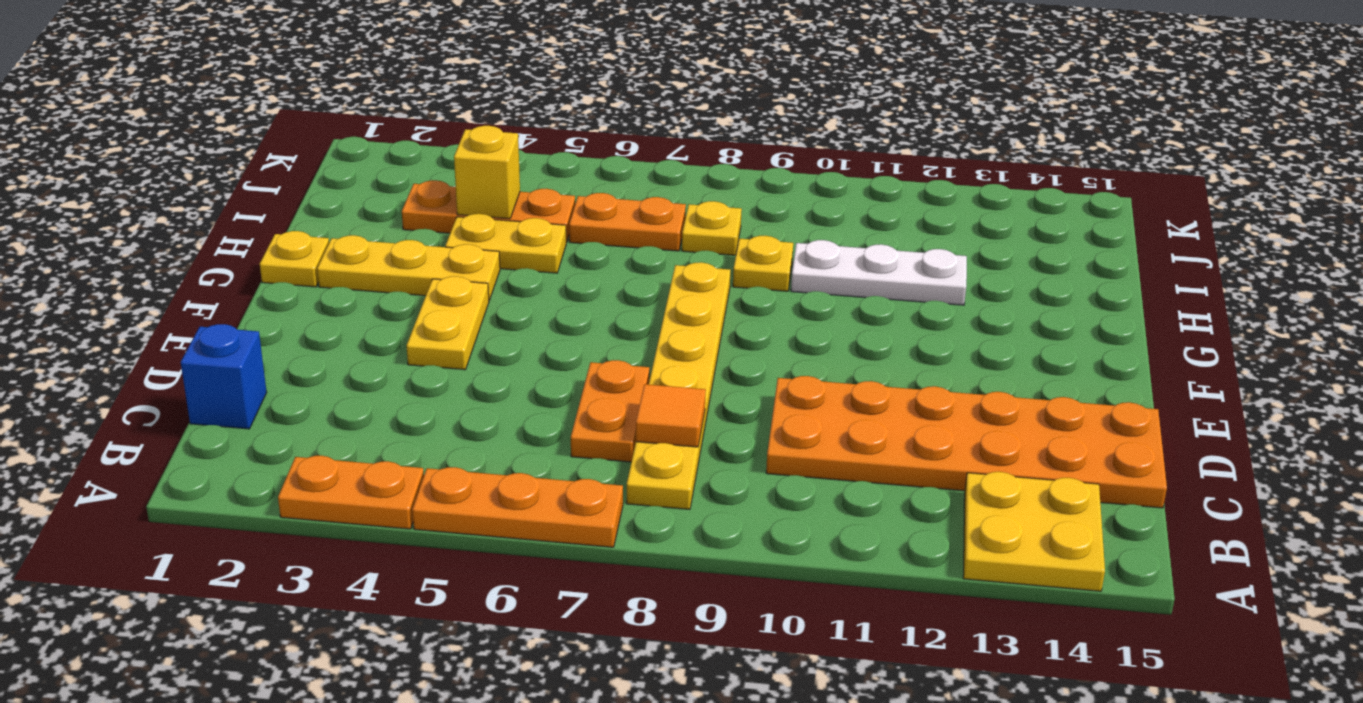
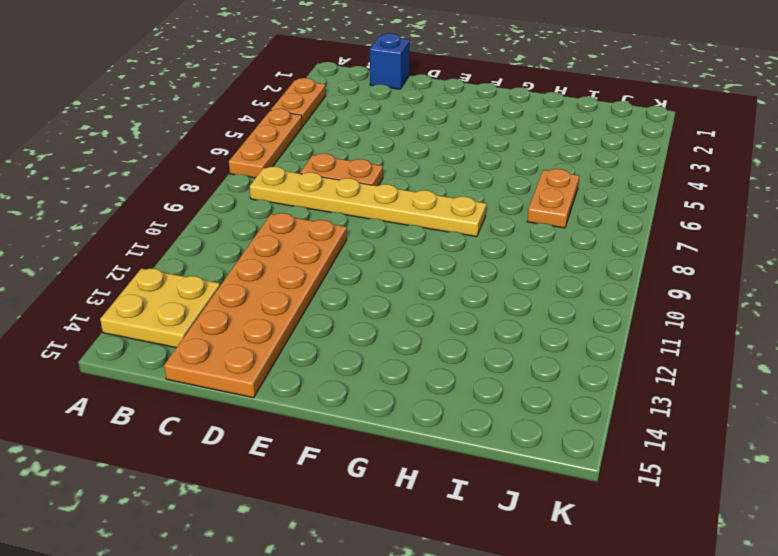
none -> yellow 1x2 plate [406,276,489,370]
none -> yellow 1x1 plate [260,231,329,287]
none -> yellow 1x3 plate [317,235,500,300]

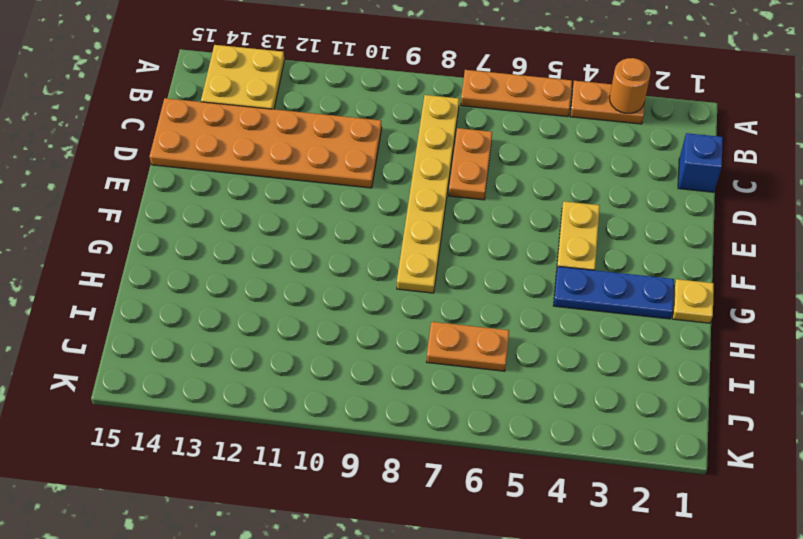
orange 1x1 round brick [610,58,650,113] -> none
blue 1x3 plate [553,267,674,319] -> yellow 1x3 plate [317,235,500,300]
none -> yellow 1x2 plate [445,214,566,273]
none -> yellow 1x1 plate [733,236,793,291]
none -> white 1x3 plate [791,240,967,305]

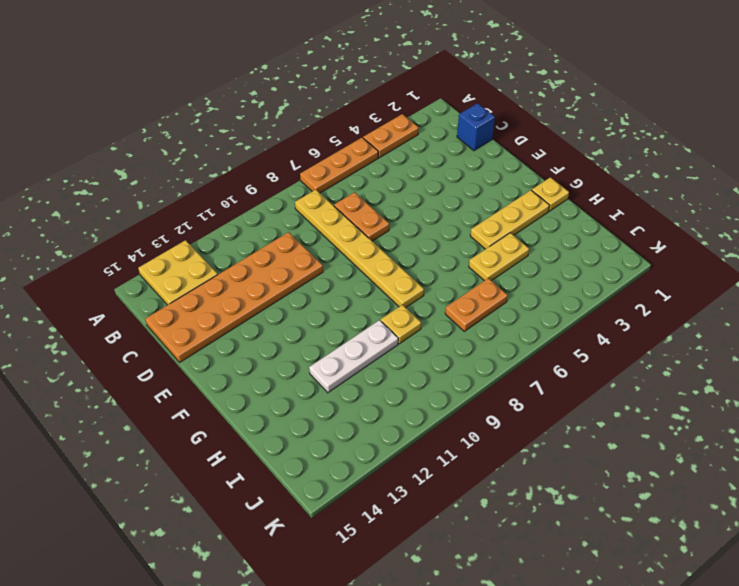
none -> yellow 1x2 plate [406,276,489,370]
none -> orange 1x3 plate [402,180,575,242]
none -> yellow 1x1 plate [682,201,742,255]

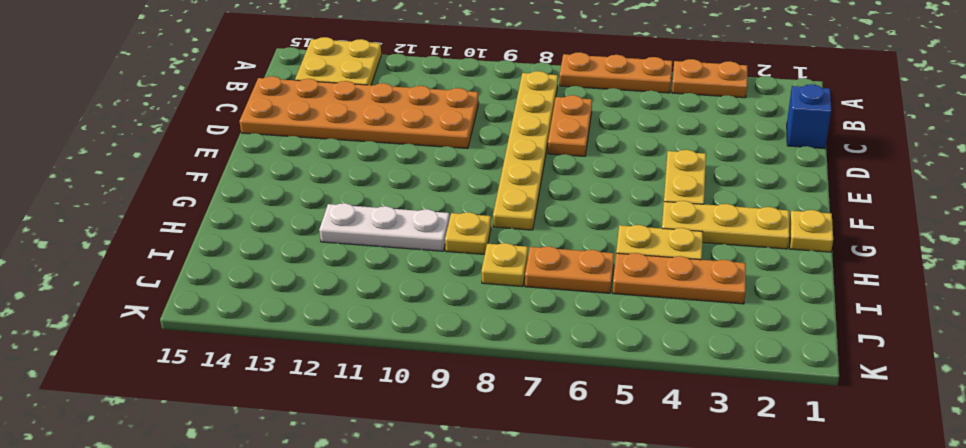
none -> orange 1x1 tile [636,384,706,447]
none -> yellow 1x1 brick [454,126,520,219]

